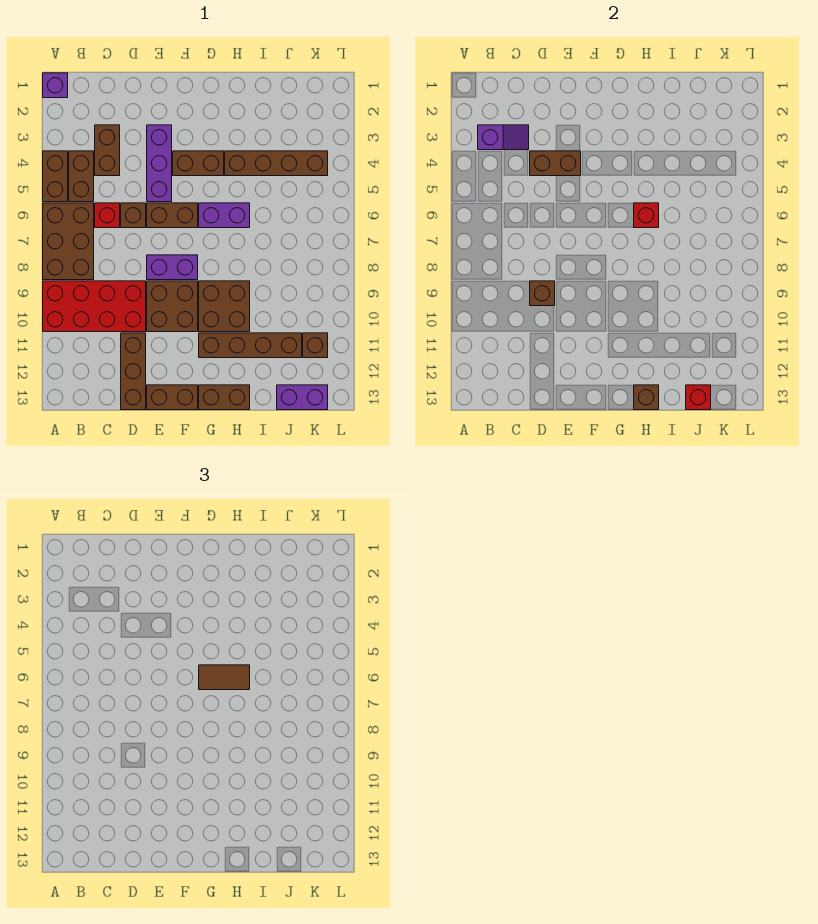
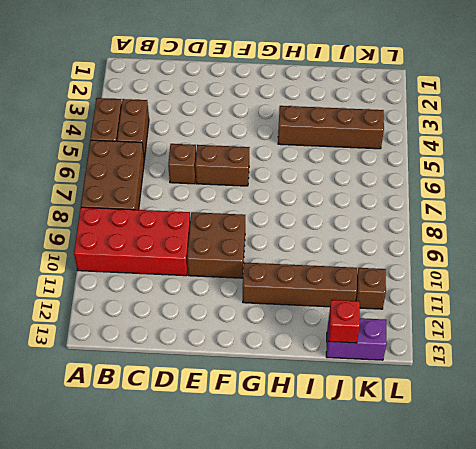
none -> purple 1x1 brick [43,73,68,98]
none -> brown 1x2 brick [95,125,120,176]
none -> red 1x1 brick [95,203,120,228]

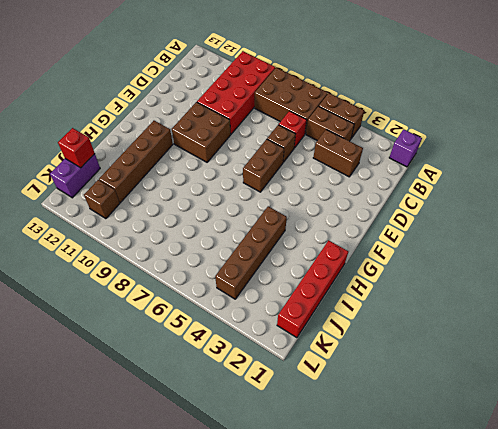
red 1x4 brick [277,240,348,338] -> none
none -> brown 1x3 brick [121,333,146,410]
none -> purple 1x3 brick [147,125,172,202]
none -> purple 1x2 brick [147,255,198,280]

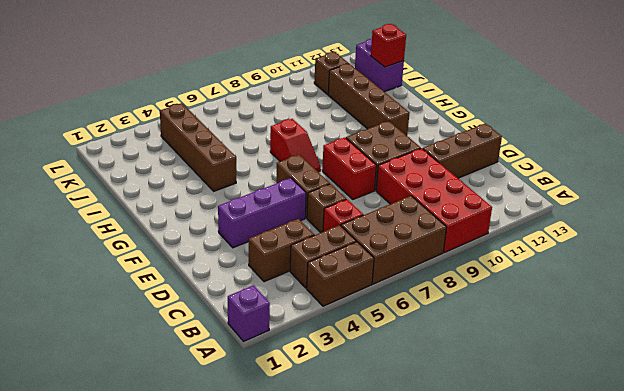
red 1x2 brick [322,138,376,199] -> purple 1x2 brick [147,255,198,280]
red 1x2 slope [270,119,321,172] -> none
none -> brown 1x2 brick [147,385,198,410]
none -> brown 1x2 brick [173,151,224,176]
none -> purple 1x2 brick [199,203,250,228]

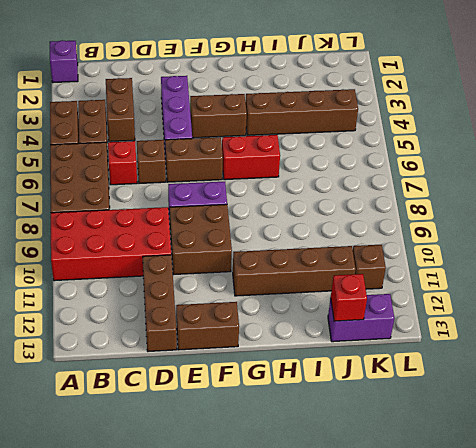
red 1x2 brick [222,135,280,180] -> purple 1x2 brick [199,203,250,228]
none -> brown 2x2 brick [199,281,250,332]
none -> brown 1x2 brick [199,385,250,410]
none -> purple 1x2 slope [478,125,529,150]

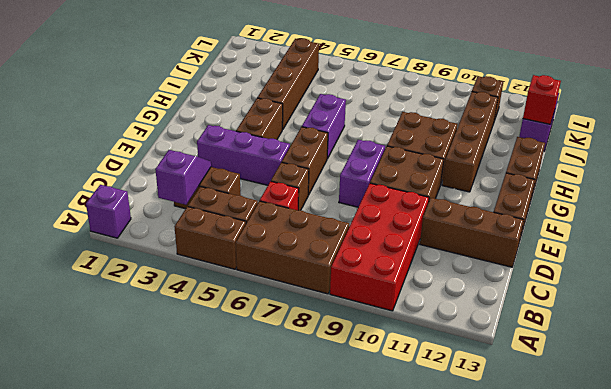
none -> brown 1x2 brick [530,151,581,176]
none -> brown 1x1 brick [530,281,555,306]
none -> red 1x1 brick [634,203,659,228]

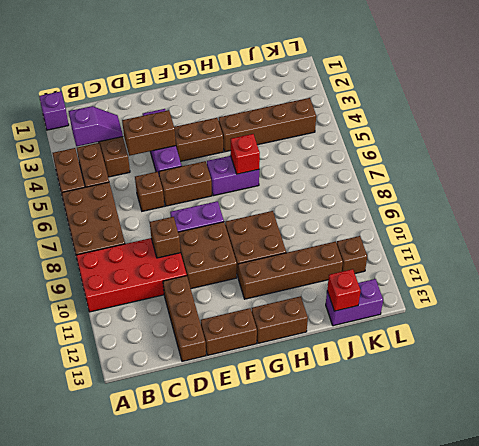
none -> red 1x1 brick [95,203,120,228]
none -> brown 1x1 brick [634,385,659,410]
none -> brown 1x2 tile [199,665,250,690]

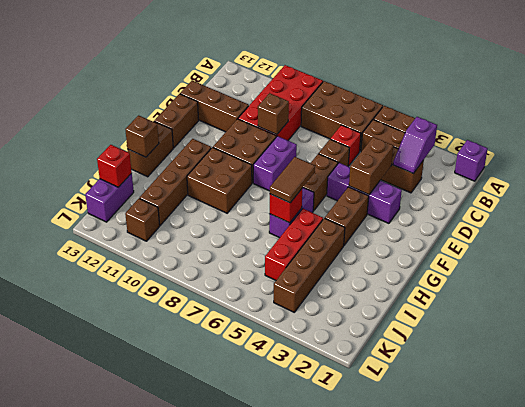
red 1x3 brick [265,209,323,280] -> none

